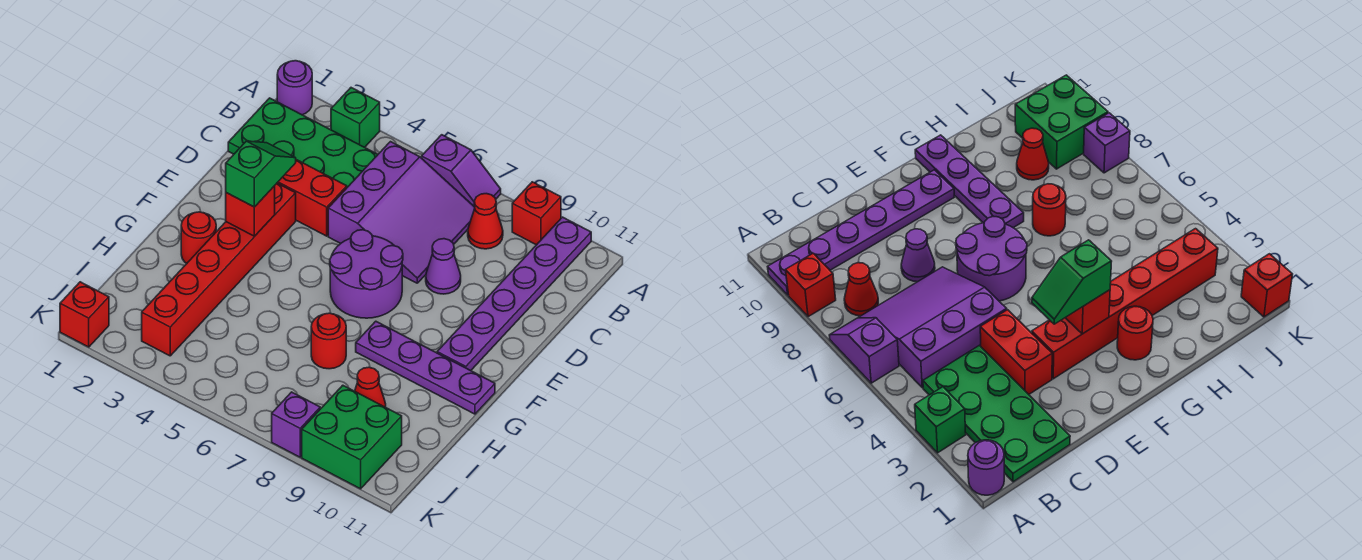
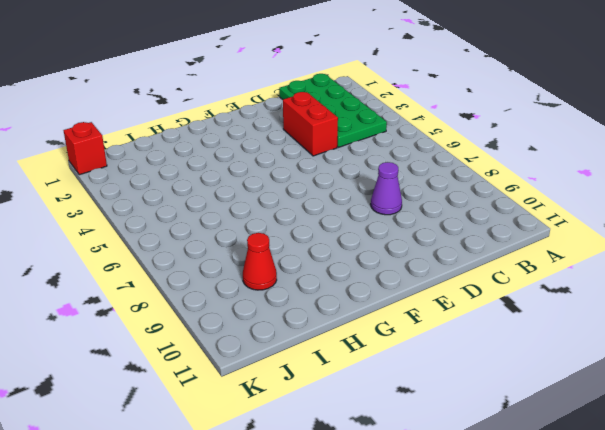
none -> purple 1x1 round brick [277,61,312,115]
none -> green 1x1 brick [331,88,380,147]
none -> purple 1x2 slope [422,135,501,206]

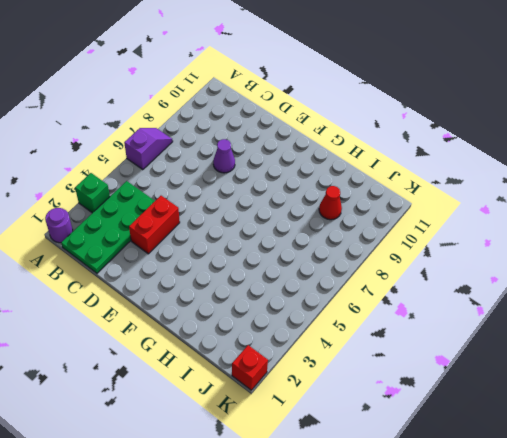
none -> red 1x1 brick [512,182,561,245]
none -> purple 1x6 plate [437,217,591,371]
none -> purple 3x3 slope [328,142,475,283]

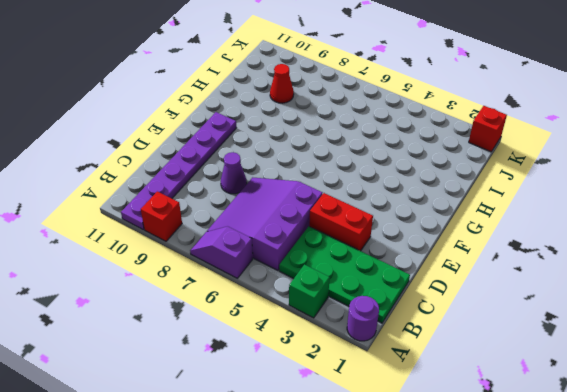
none -> red 1x1 cone [468,194,503,249]
none -> red 1x6 brick [142,183,296,356]
none -> purple 2x2 round brick [330,230,403,318]

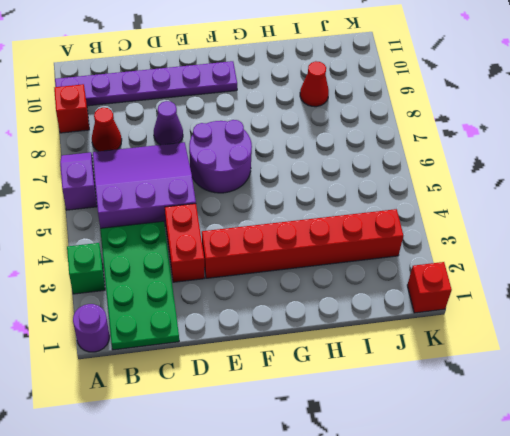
none -> red 1x1 round brick [181,212,216,263]
none -> purple 1x4 plate [356,321,495,414]
none -> red 1x1 round brick [311,313,346,369]

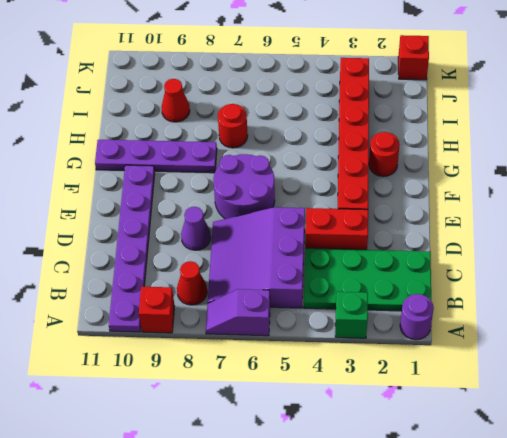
none -> green 2x2 brick [302,385,402,489]
none -> purple 1x1 brick [272,392,320,457]
none -> red 1x1 brick [226,186,275,236]

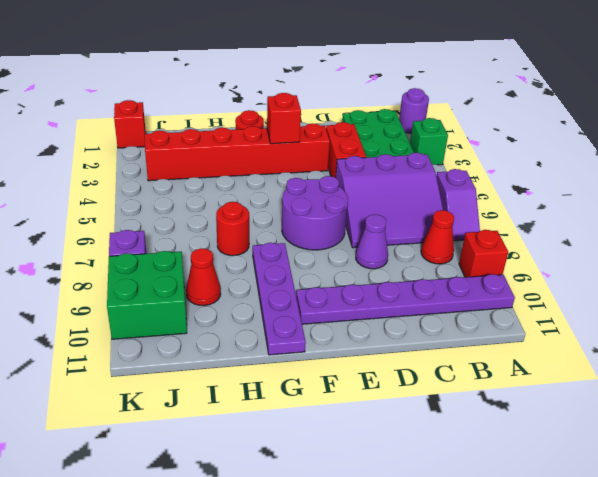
none -> green 1x2 slope [226,141,296,207]

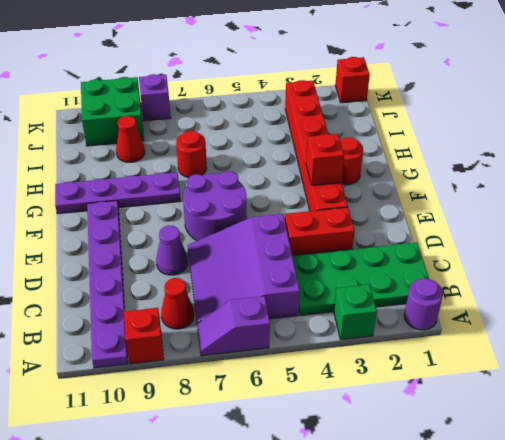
none -> green 1x2 slope [226,141,296,207]

